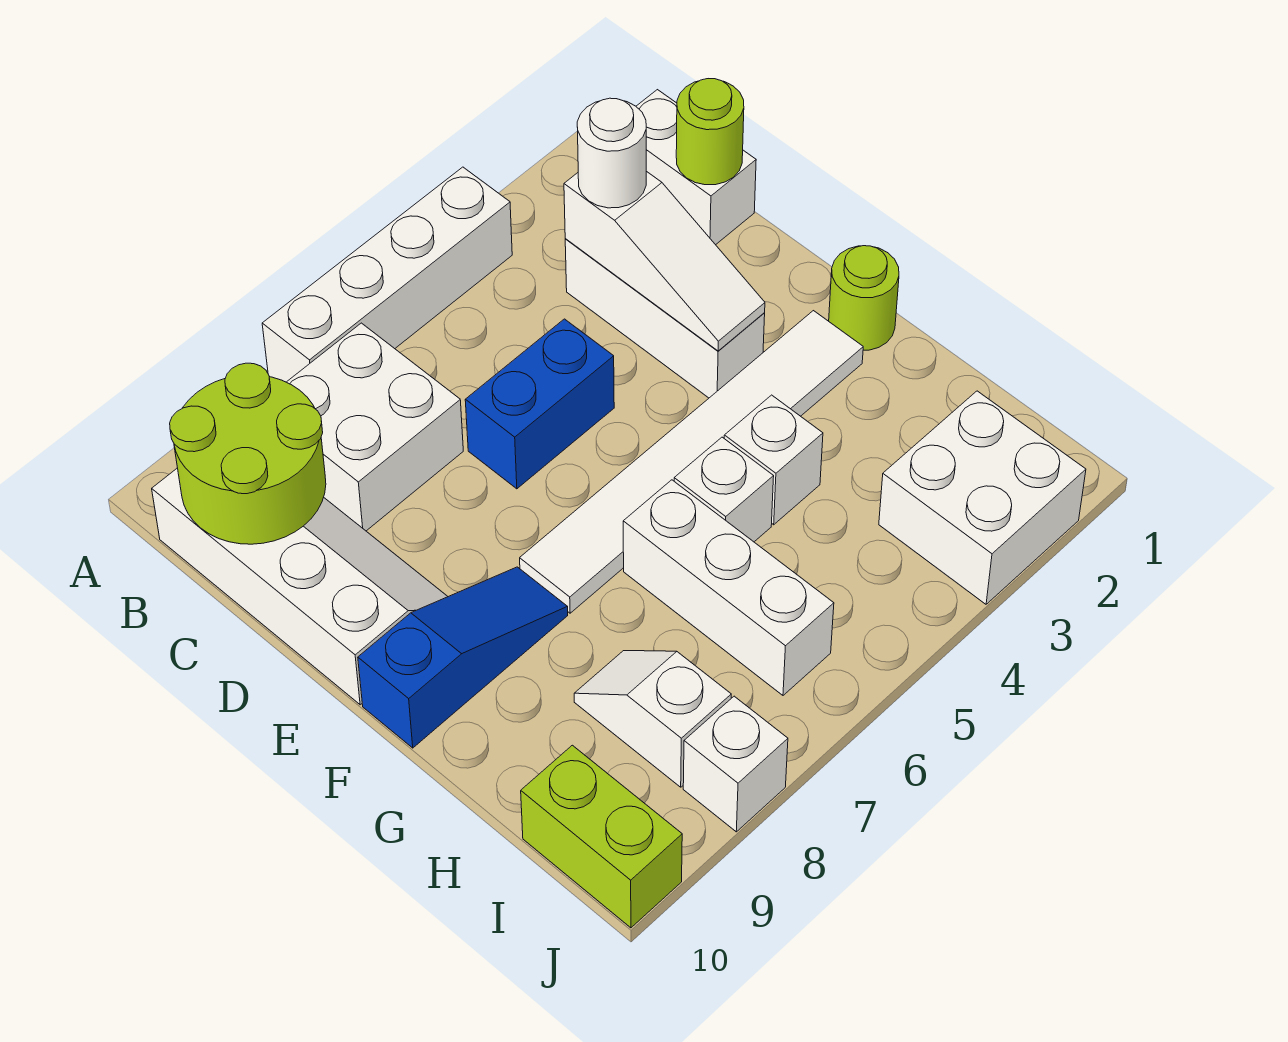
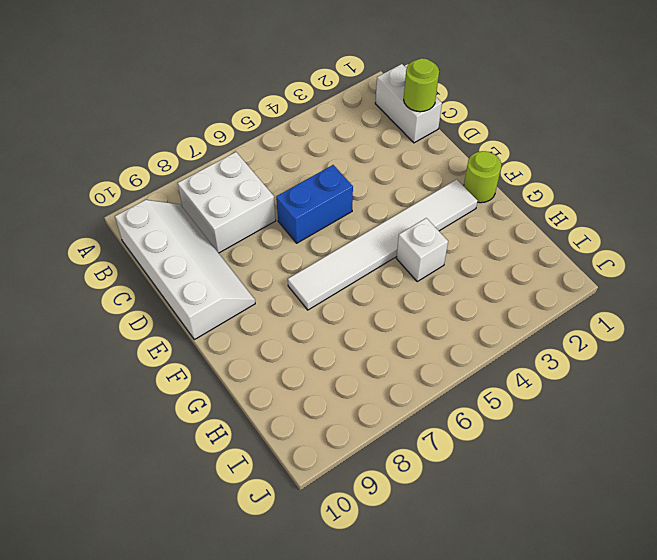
none -> white 1x4 brick [262,167,512,382]
none -> white 1x3 brick [565,239,765,398]
none -> blue 1x3 slope [358,567,568,748]

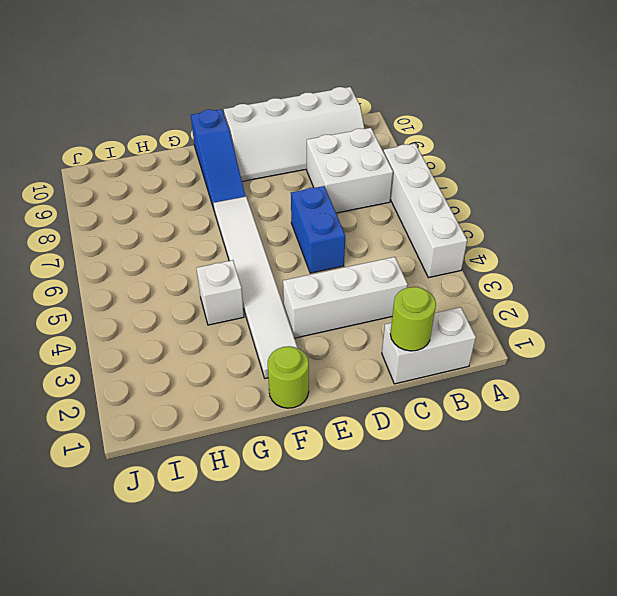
none -> white 1x1 brick [674,437,774,542]
none -> white 1x3 brick [623,480,834,695]
none -> white 1x2 slope [574,651,731,787]

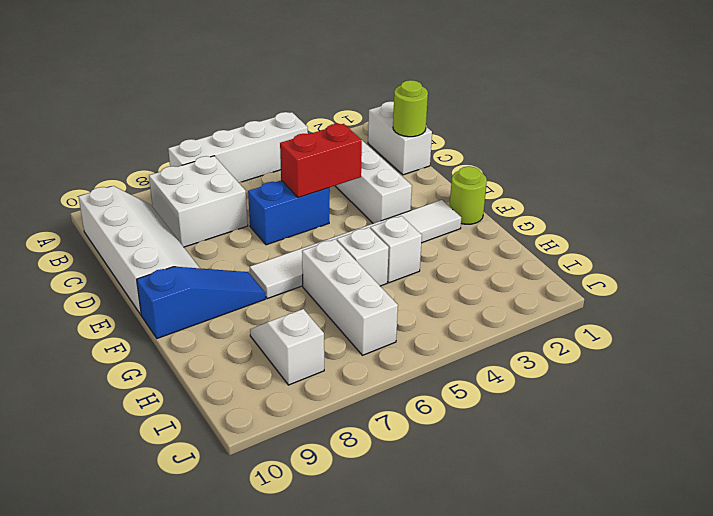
red 1x2 brick [280,124,362,197] -> none
none -> white 2x2 brick [879,391,1086,604]
none -> lime 1x2 brick [521,745,682,928]
none -> white 1x1 brick [683,696,788,832]

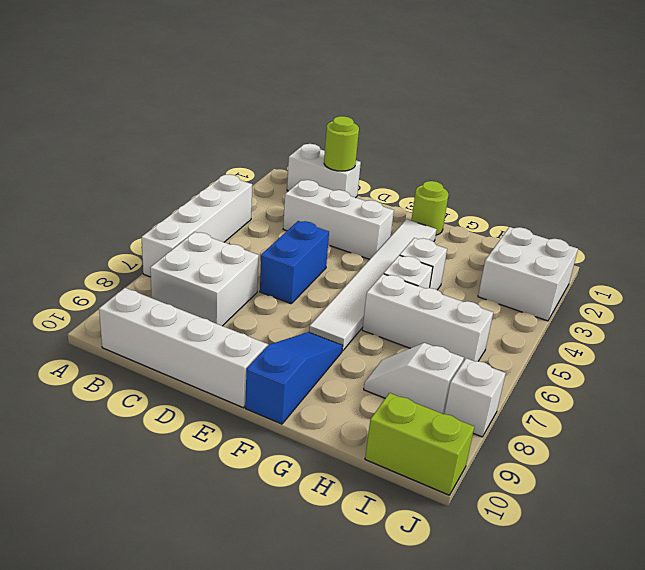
none -> lime 2x2 round brick [170,363,326,544]
none -> white 1x3 slope [564,171,765,351]
none -> white 1x1 round brick [577,98,646,208]

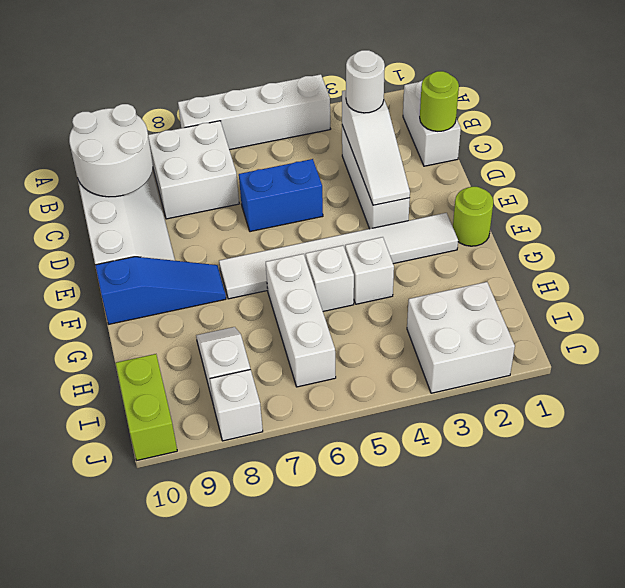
white 2x2 round brick [69,104,153,197] -> lime 2x2 round brick [170,363,326,544]

